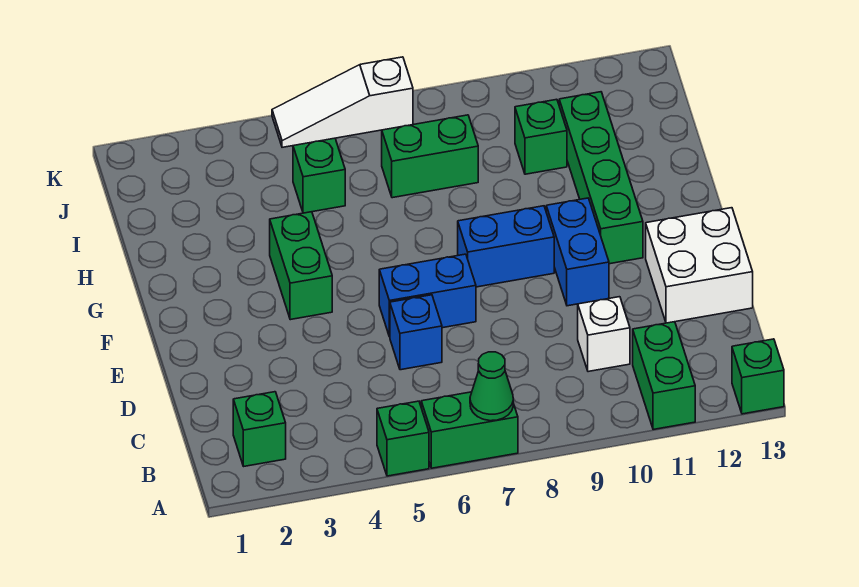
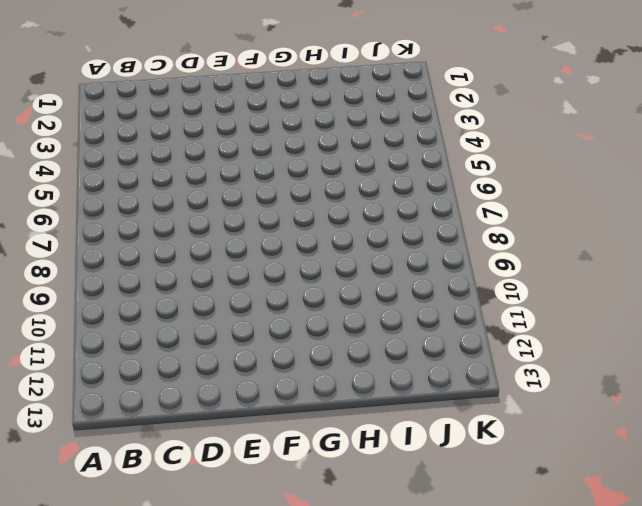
none -> green 1x1 brick [377,401,429,476]
none -> green 1x2 brick [421,392,518,468]
none -> green 1x2 brick [633,322,695,430]

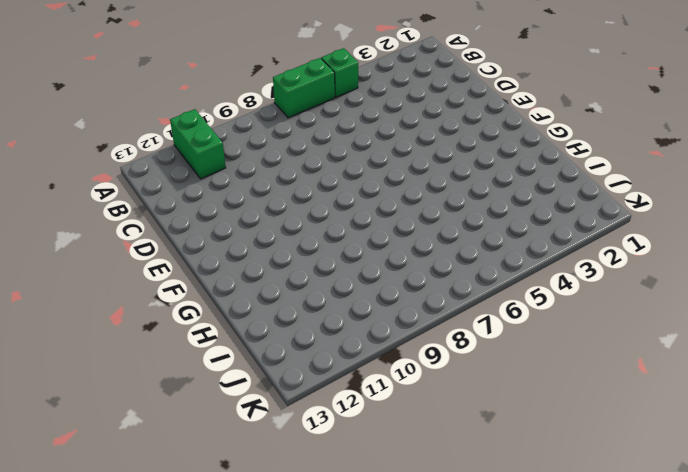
none -> green 1x1 brick [732,339,784,414]
none -> green 1x1 brick [233,392,286,466]
none -> white 1x1 brick [578,297,630,372]

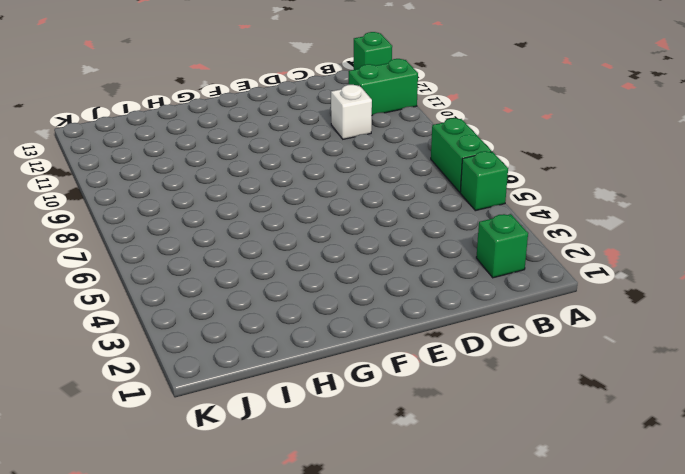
none -> blue 1x1 brick [390,295,442,370]
none -> white 2x2 brick [646,208,753,323]
none -> blue 1x2 brick [379,254,476,337]

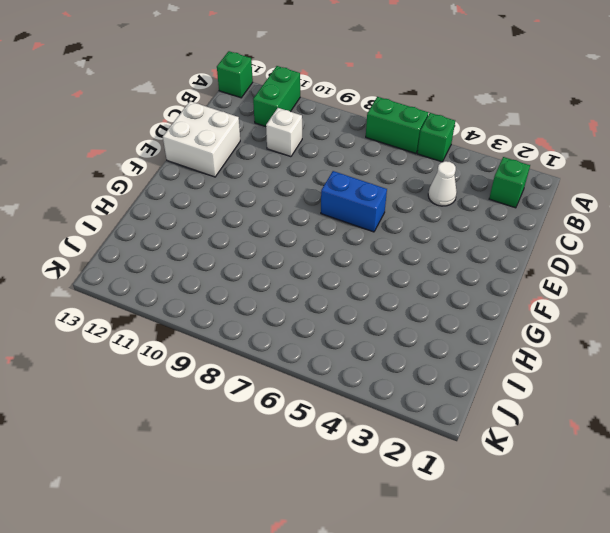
white 1x1 cone [428,161,457,206] -> none
none -> blue 1x1 brick [390,295,442,370]
none -> blue 1x2 brick [546,198,609,306]
none -> green 1x2 brick [270,212,332,320]

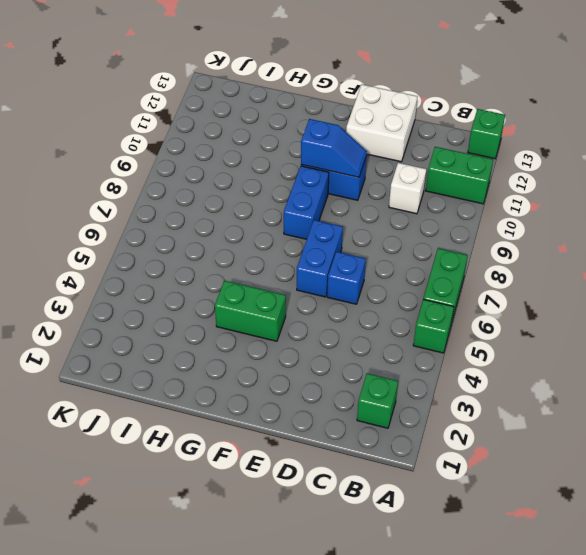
blue 1x2 slope [301,119,367,177] -> none
none -> green 1x4 brick [559,92,643,264]
none -> green 1x1 brick [293,138,345,213]
none -> green 1x2 brick [382,115,478,198]

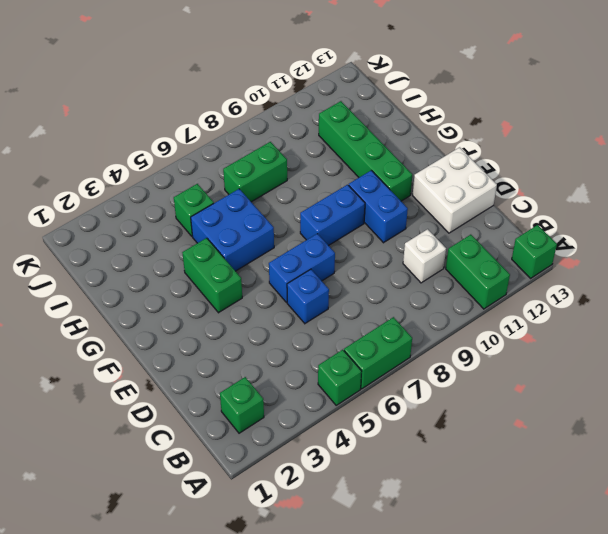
blue 2x2 brick [191,189,274,271] -> none
none -> green 1x1 brick [515,99,567,174]
none -> white 1x3 slope [272,57,413,147]
none -> green 1x1 cone [470,352,513,421]

